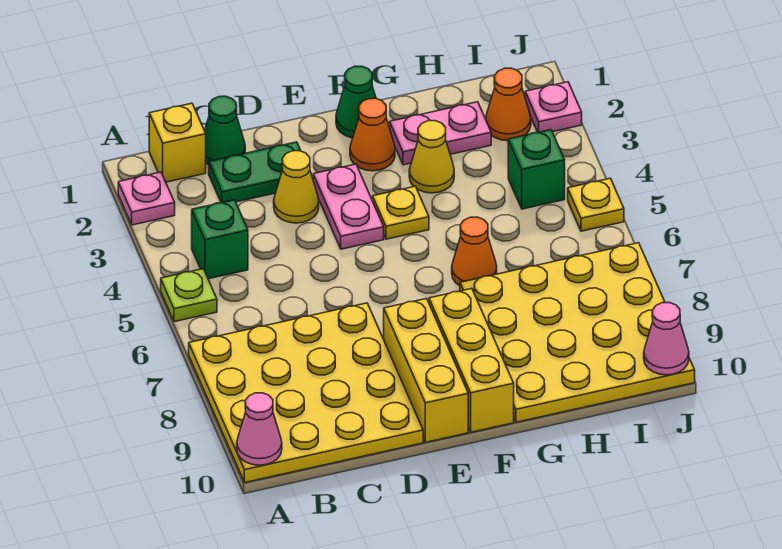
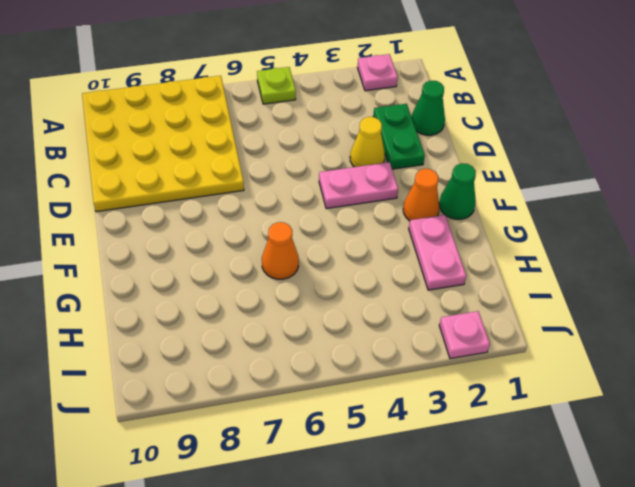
none -> yellow 1x1 brick [149,103,206,182]
none -> green 1x1 brick [192,200,248,279]
none -> yellow 1x3 brick [384,299,468,442]

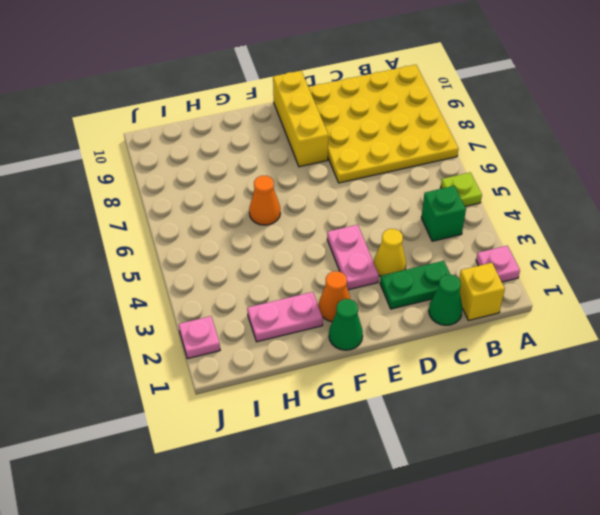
none -> yellow 1x1 plate [373,186,429,239]
none -> yellow 1x3 brick [429,289,514,432]
none -> yellow 1x1 cone [409,121,454,193]

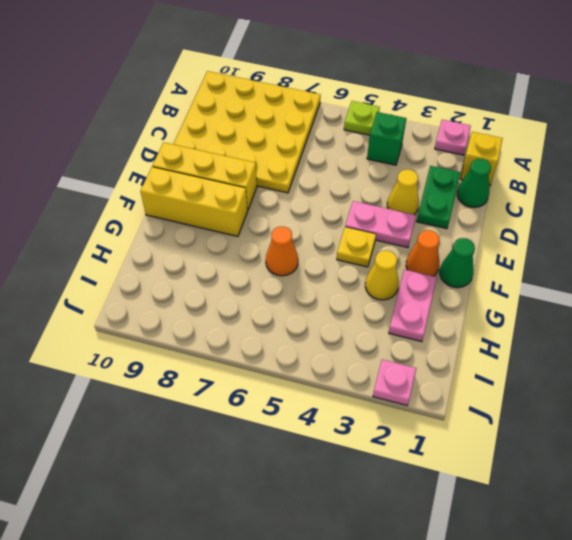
none -> yellow 4x4 plate [460,243,695,422]
none -> orange 1x1 cone [486,68,531,141]
none -> green 1x1 brick [508,130,565,209]

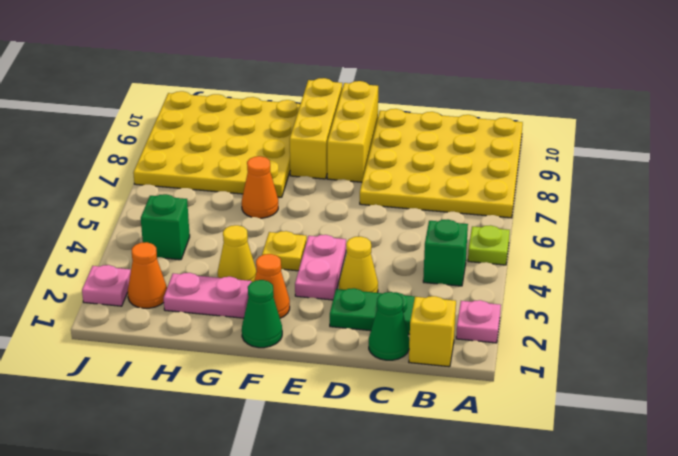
none -> yellow 1x1 plate [568,178,624,231]
none -> pink 1x1 cone [237,393,282,465]
none -> pink 1x1 cone [644,302,689,375]

